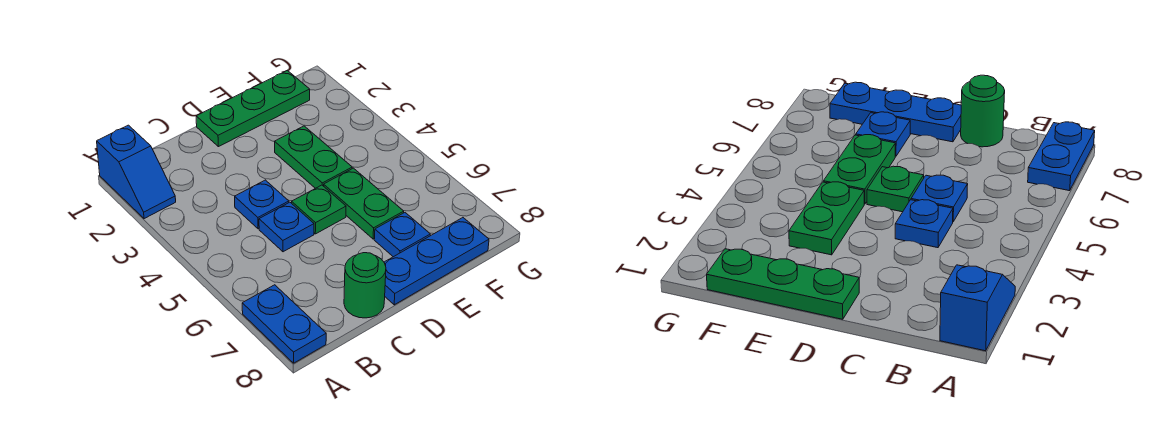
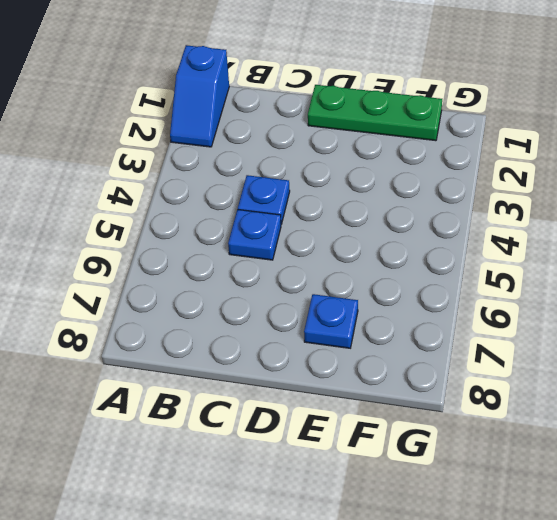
none -> blue 1x2 plate [242,285,326,363]
none -> green 1x1 round brick [344,253,386,318]

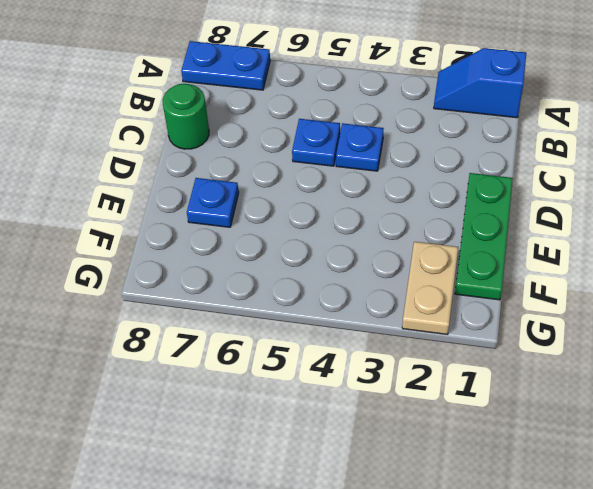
tan 1x2 plate [402,242,458,334] -> none
none -> green 1x1 plate [292,185,346,234]
none -> blue 1x3 plate [384,218,489,305]

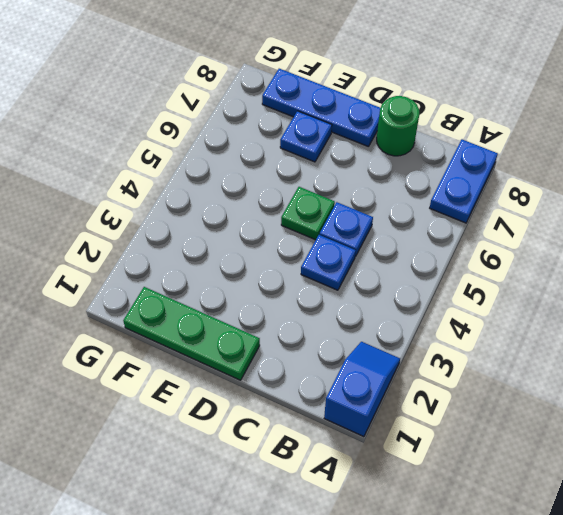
none -> green 1x2 plate [274,126,352,188]
none -> green 1x2 plate [324,168,404,239]

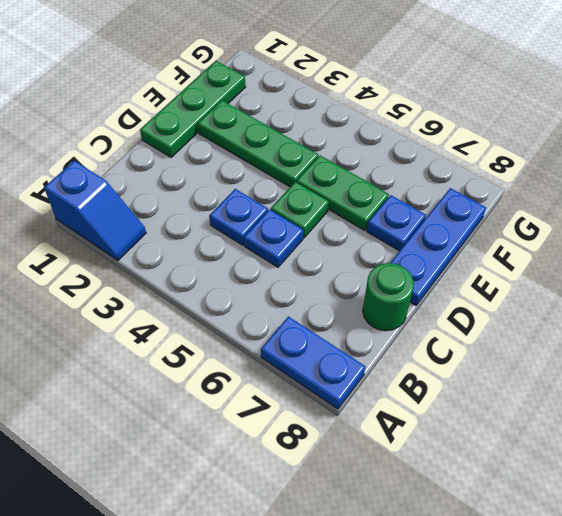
green 1x3 plate [198,101,318,187] -> green 1x2 plate [274,126,352,188]

